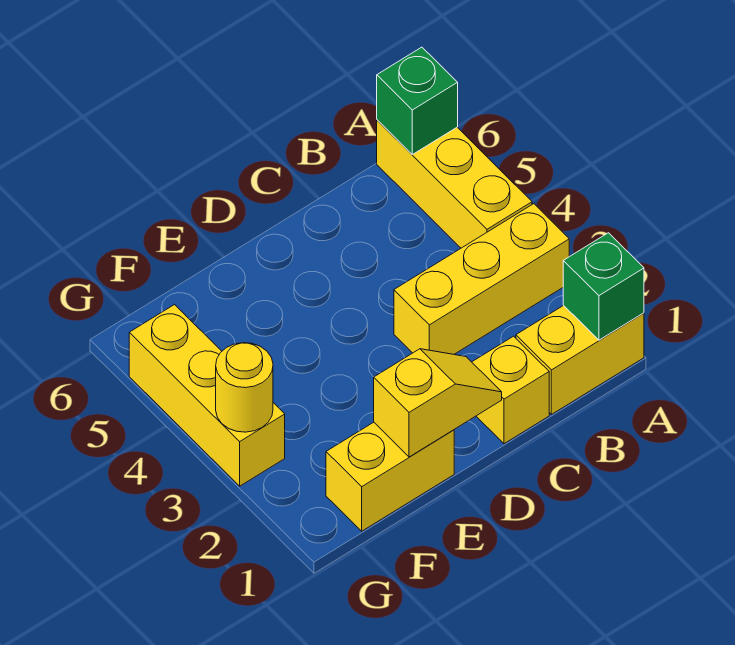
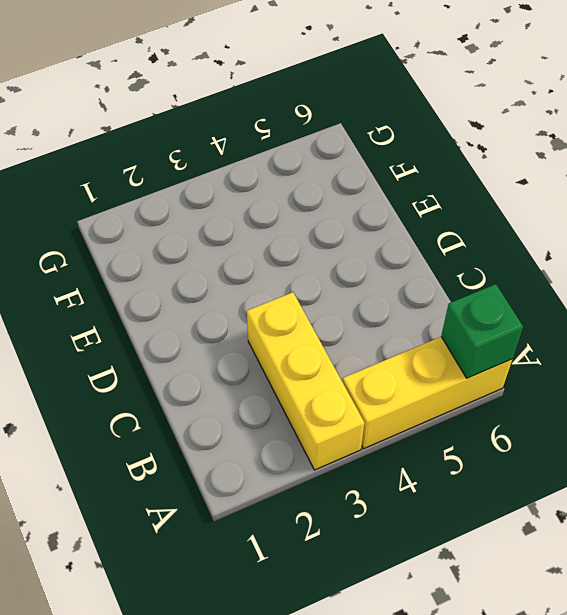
none -> yellow 1x2 brick [516,305,644,414]
none -> yellow 1x1 brick [472,336,549,444]

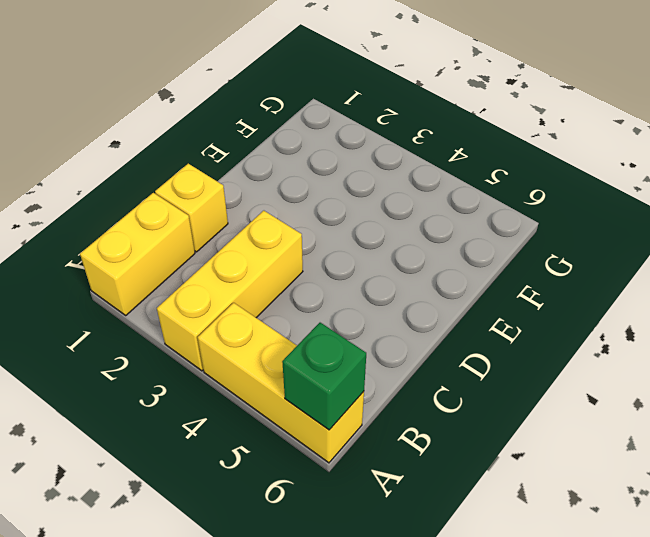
none -> yellow 1x2 brick [326,422,454,531]
none -> yellow 1x3 brick [129,305,285,486]

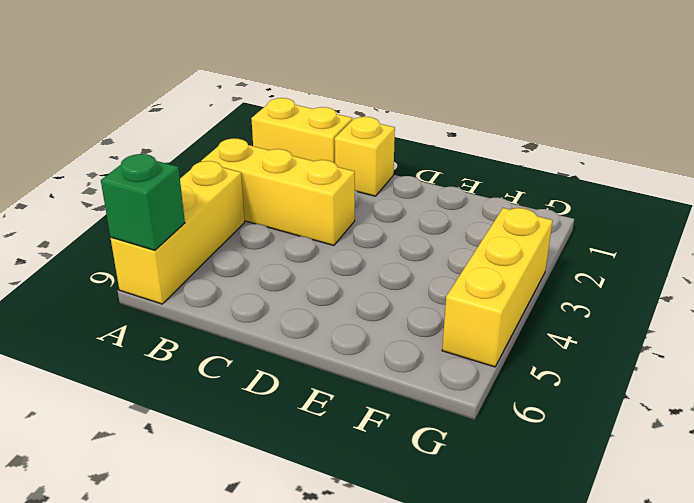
none -> yellow 1x2 brick [326,422,454,531]
none -> green 1x1 brick [563,233,644,340]

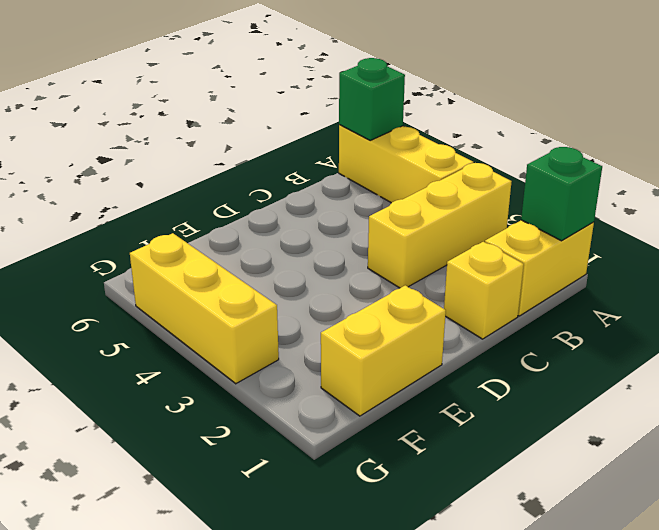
none -> yellow 1x2 slope [374,349,502,457]
none -> yellow 1x1 round brick [216,343,273,432]

